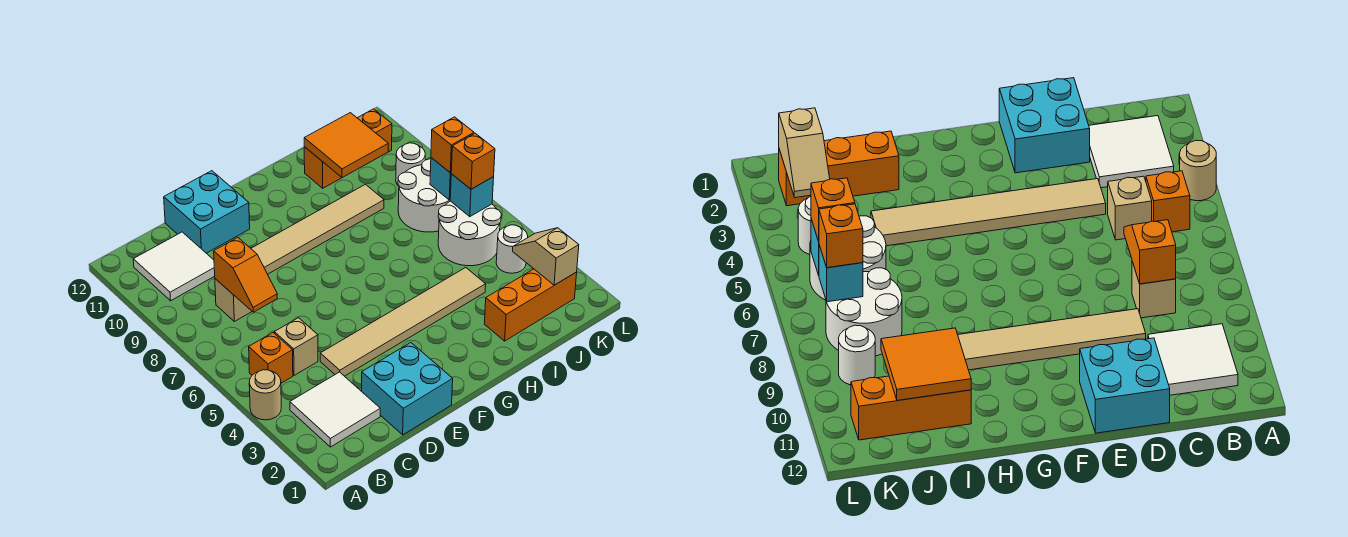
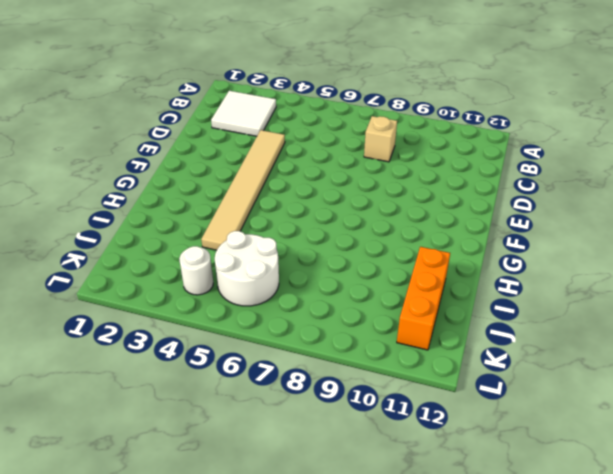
none -> tan 1x1 round brick [249,370,281,420]
none -> orange 1x1 brick [249,333,293,383]
none -> white 2x2 tile [133,232,215,301]

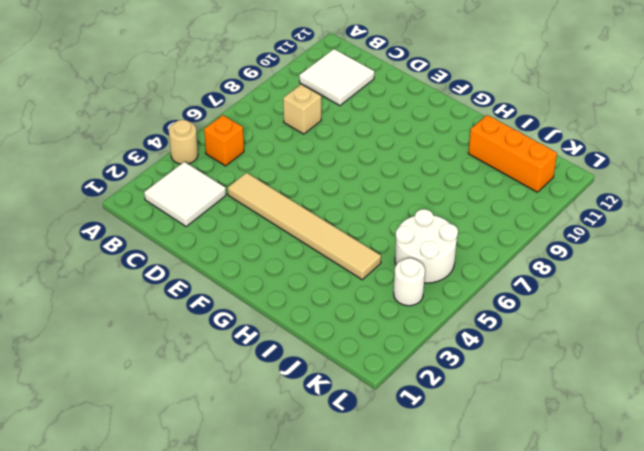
none -> tan 1x1 brick [274,318,318,375]
none -> cyan 2x2 brick [362,343,453,435]
none -> tan 1x6 tile [251,184,384,274]

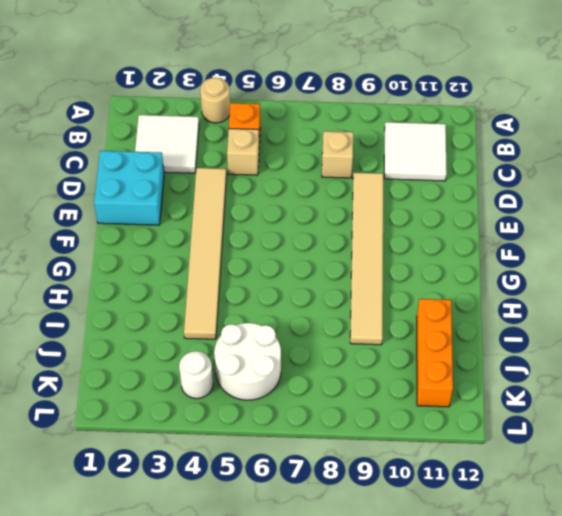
none -> cyan 2x2 brick [164,171,250,253]
none -> orange 1x3 brick [484,269,577,341]
none -> white 2x2 round brick [398,159,450,232]

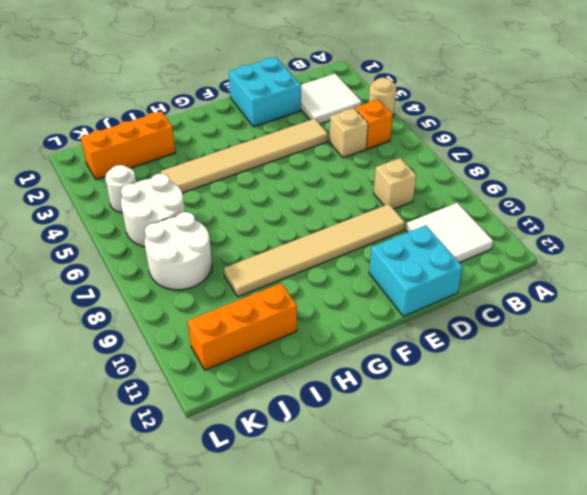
none -> white 1x1 round brick [396,143,425,186]
none -> orange 1x2 slope [214,238,277,312]
none -> orange 2x2 tile [304,113,388,178]

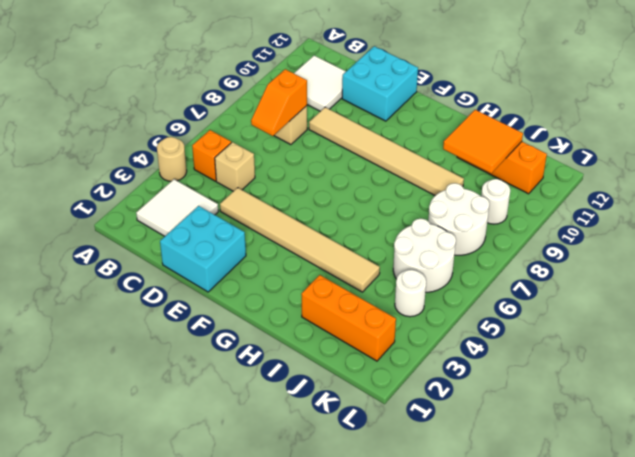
none -> tan 1x2 slope [513,228,579,285]
none -> cyan 1x1 brick [450,174,494,217]
none -> cyan 1x1 brick [430,158,451,200]

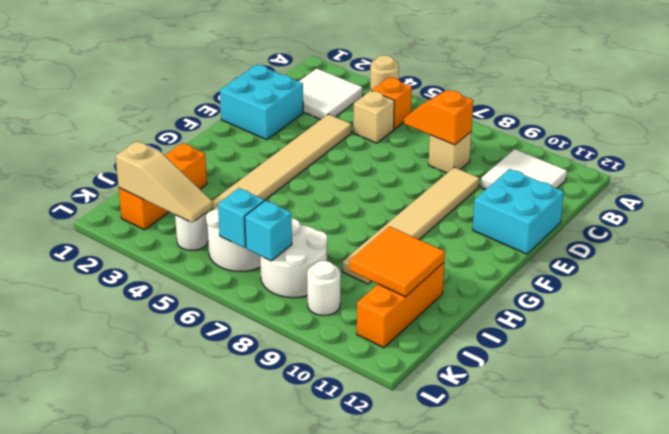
tan 1x3 slope [116,141,213,223] -> tan 1x2 slope [513,228,579,285]
none -> orange 1x1 brick [451,133,495,189]
none -> orange 1x1 brick [431,117,474,173]

